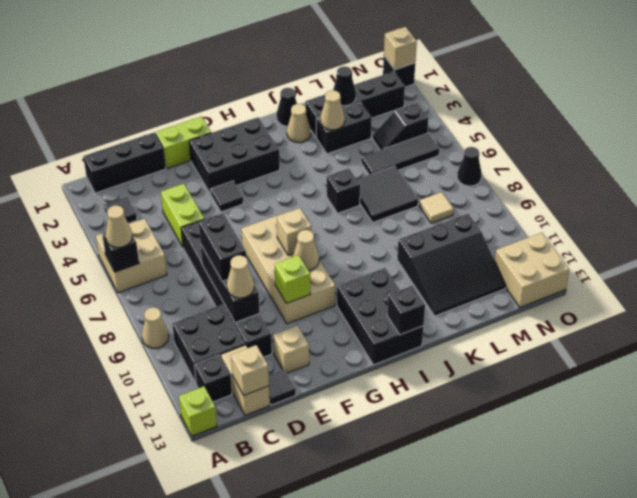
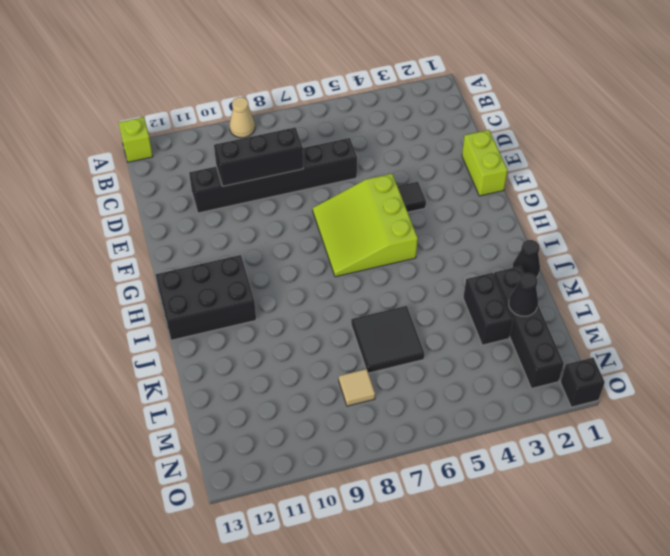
lime 3x3 slope [313,174,418,277] -> tan 2x4 brick [241,211,335,324]
none -> tan 2x2 brick [96,219,167,293]
none -> black 1x3 brick [83,133,166,193]
none -> black 1x1 tile [104,197,137,223]
none -> black 2x2 brick [172,305,245,383]

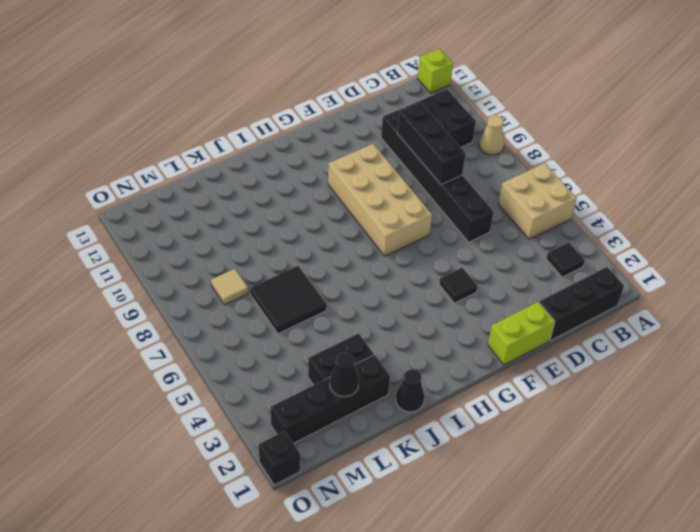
none -> black 1x1 brick [194,355,232,402]
none -> tan 1x2 brick [221,345,270,415]
none -> lime 1x2 brick [161,184,204,247]
none -> black 1x1 tile [269,369,296,405]

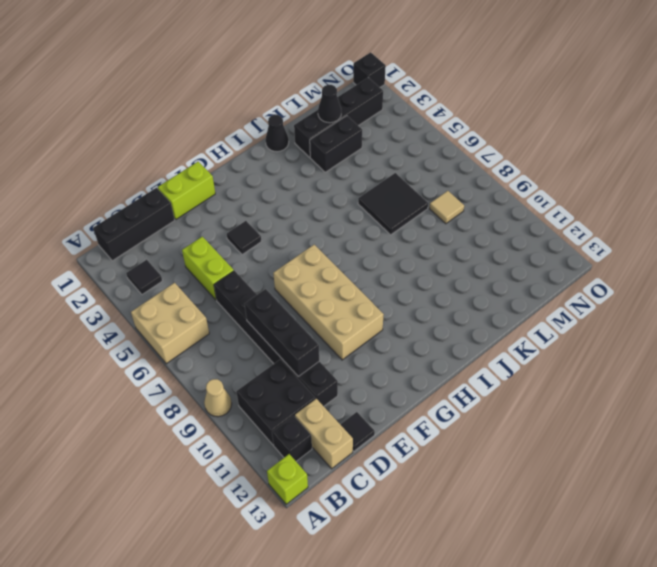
none -> tan 1x1 brick [273,325,309,373]
none -> black 2x3 brick [189,117,280,194]
none -> black 2x3 brick [337,268,424,365]
none -> tan 1x1 cone [287,104,311,142]

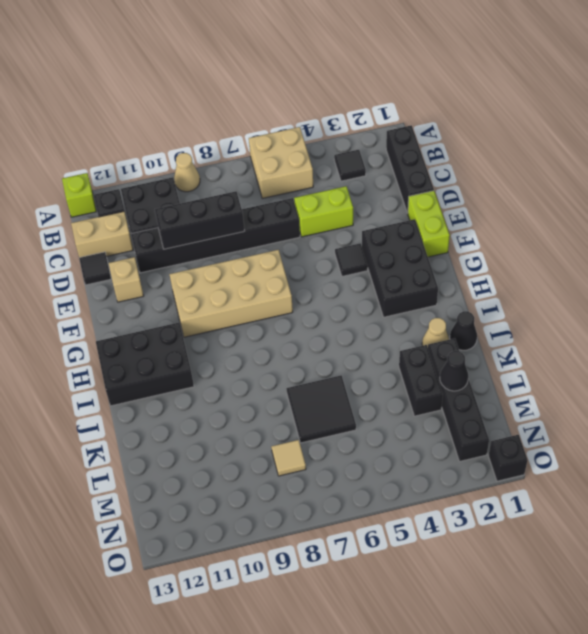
none -> black 1x1 brick [327,168,360,213]
none -> black 3x3 slope [397,214,506,316]
none -> black 1x3 tile [361,133,439,175]
none -> black 1x2 slope [373,103,428,150]

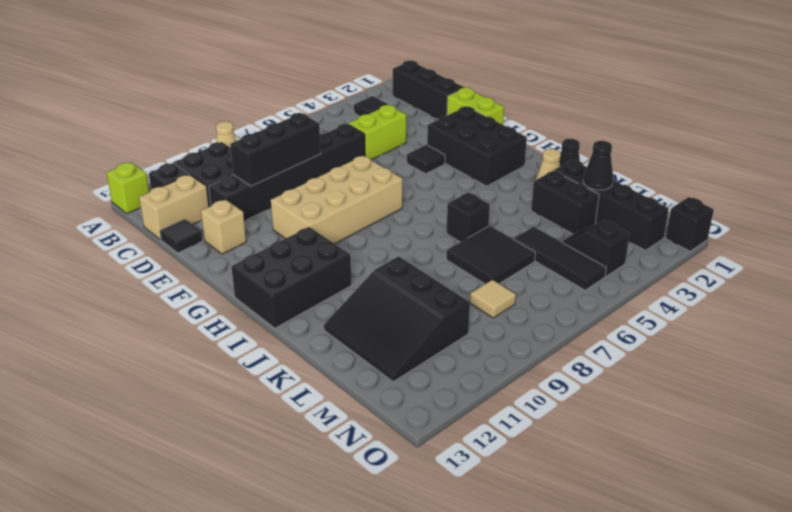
none -> tan 2x2 brick [96,219,167,293]
none -> tan 2x2 brick [495,233,569,307]
none -> black 1x1 cone [457,147,482,186]
none -> black 1x1 brick [102,232,139,272]

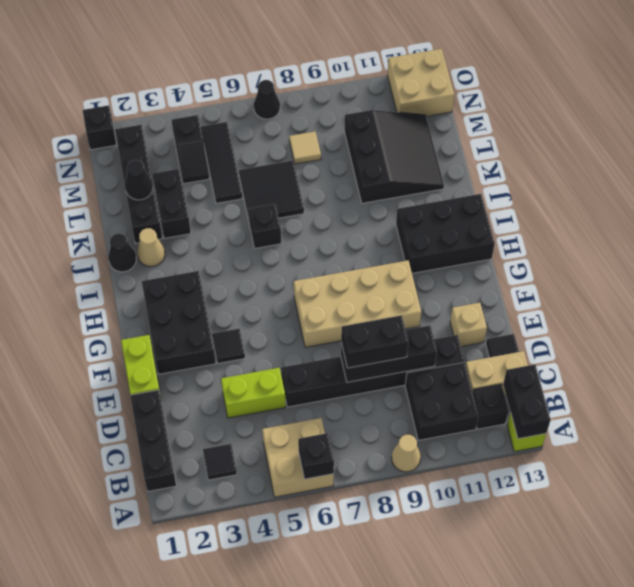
black 1x2 brick [503,364,551,439] -> none
none -> tan 1x1 brick [231,345,269,395]
none -> lime 1x1 brick [274,255,310,303]
none -> tan 1x1 brick [277,208,311,255]
none -> tan 1x1 cone [293,230,319,271]

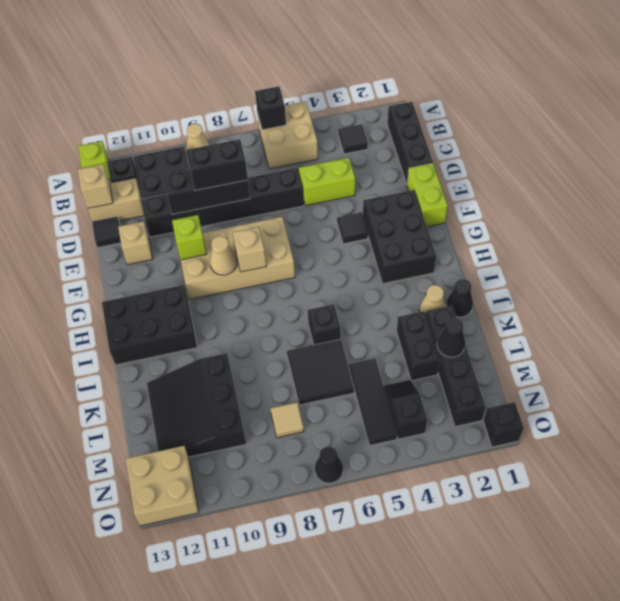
none -> black 1x1 brick [387,286,425,335]
none -> tan 1x1 cone [321,90,345,130]
none -> tan 1x1 brick [384,27,417,70]
none -> tan 1x1 cone [105,205,132,247]

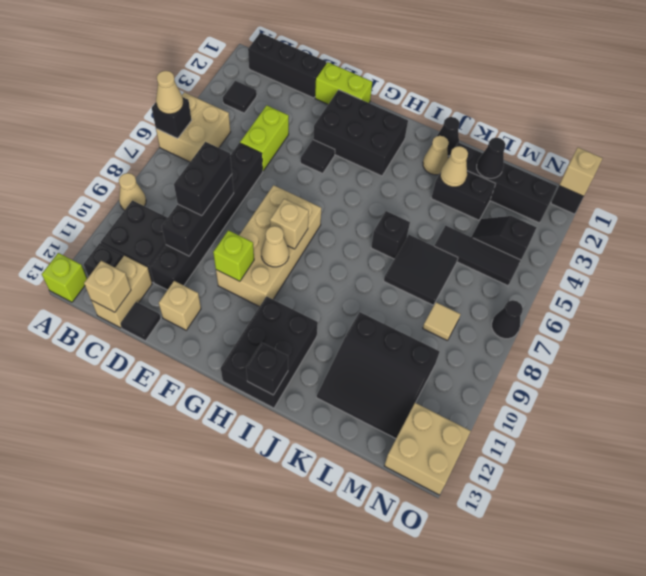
none -> tan 1x1 cone [227,255,254,298]

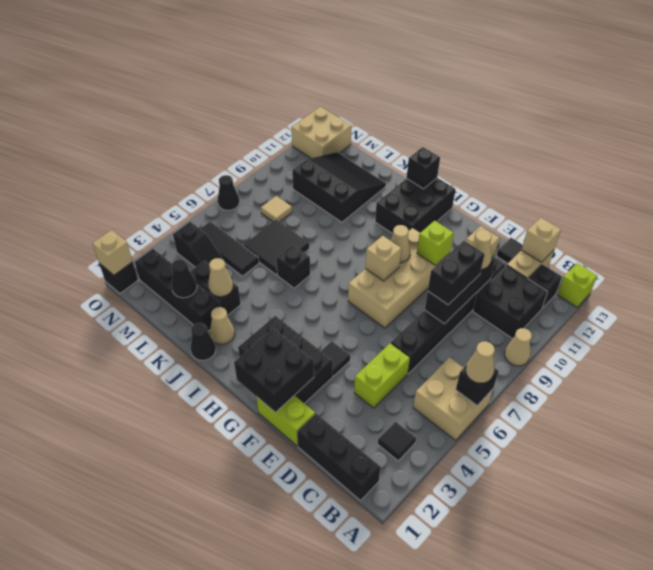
black 2x2 brick [234,328,314,412] -> none

